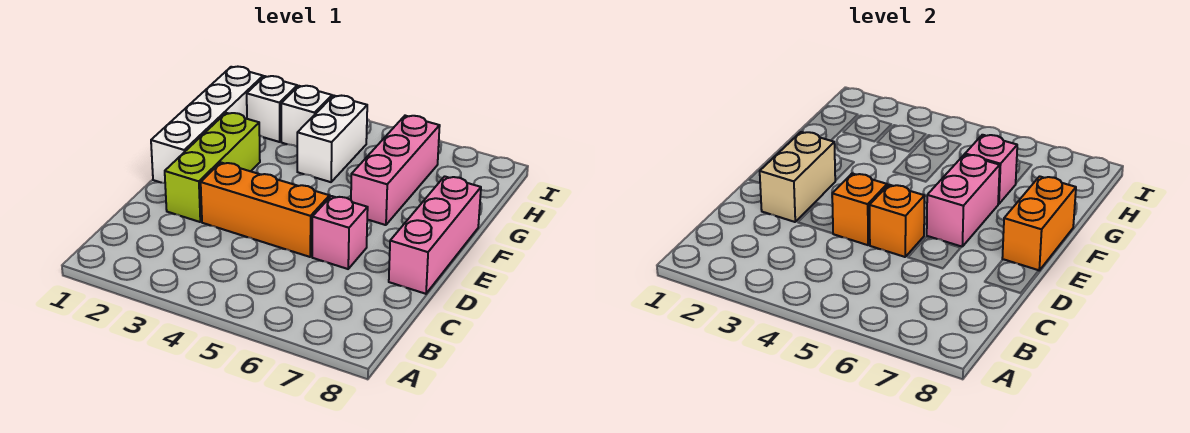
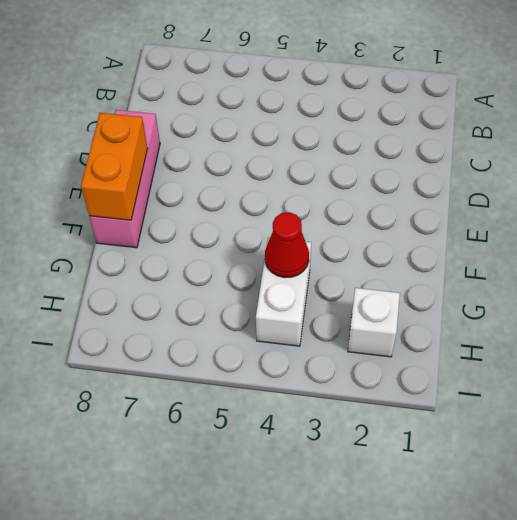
red 1x1 cone [265,212,309,278] -> none
none -> lime 1x3 brick [165,113,260,222]
none -> orange 1x3 brick [201,163,329,257]
none -> pink 1x1 brick [312,196,368,269]

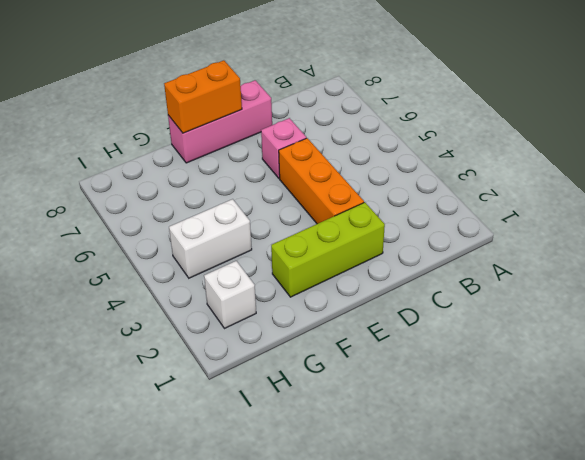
none -> white 1x4 brick [151,67,263,183]
none -> pink 1x3 brick [351,116,440,225]
none -> white 1x1 brick [281,86,332,147]

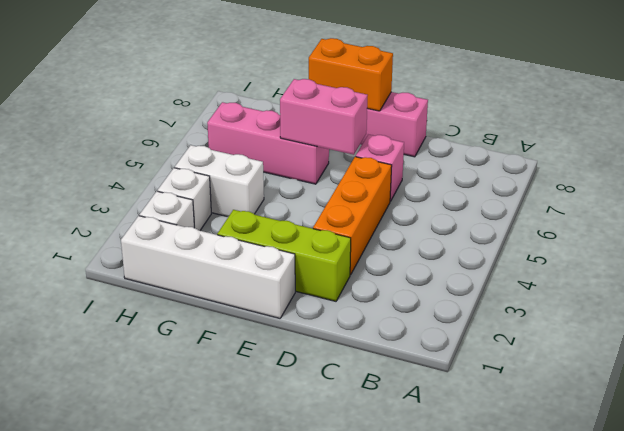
none -> tan 1x2 brick [760,132,835,222]
none -> orange 1x1 brick [832,174,887,245]
none -> orange 1x1 brick [870,185,924,257]

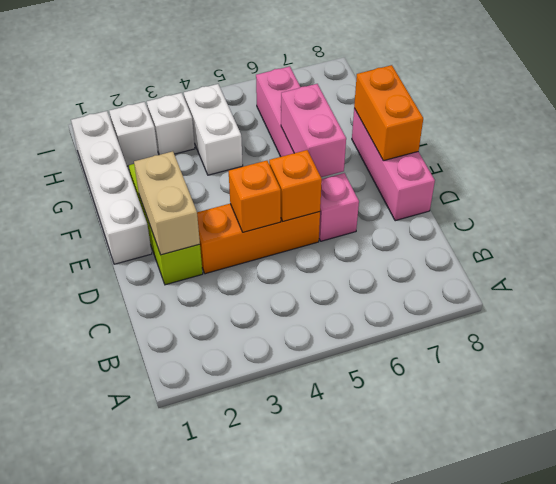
none -> pink 1x1 brick [965,135,1017,204]

